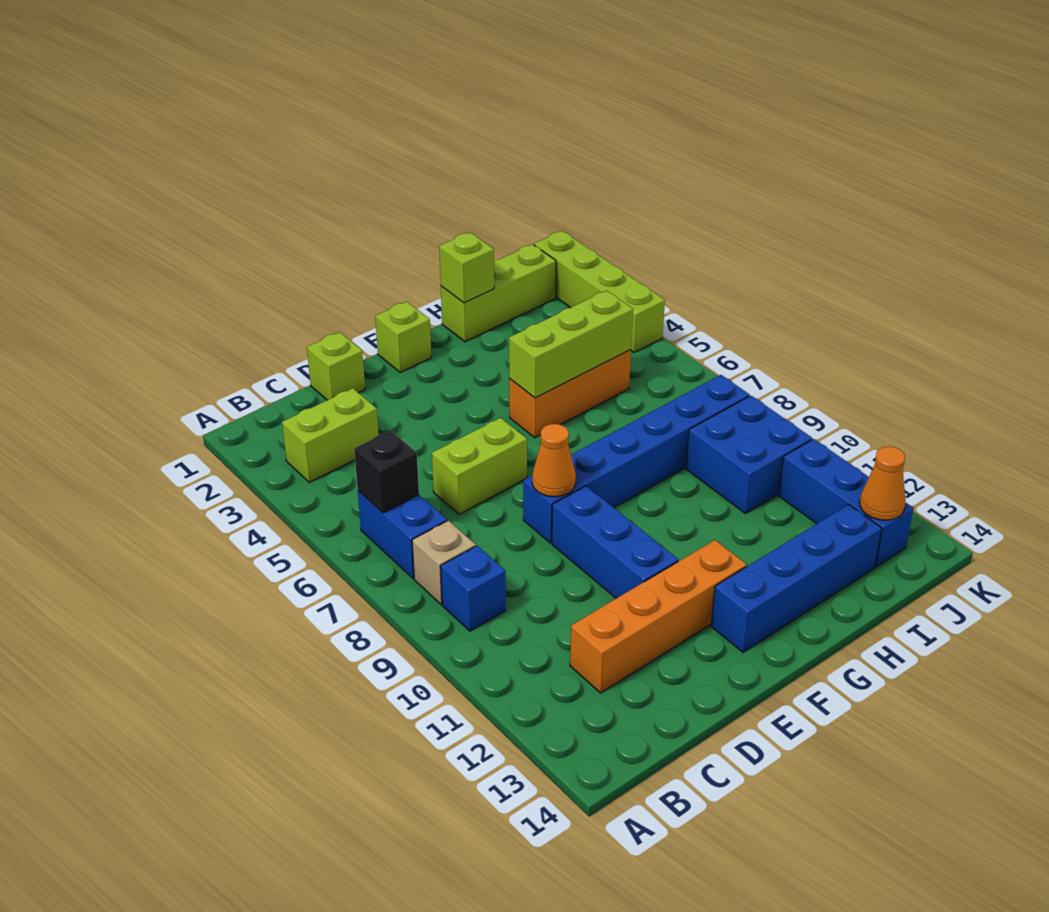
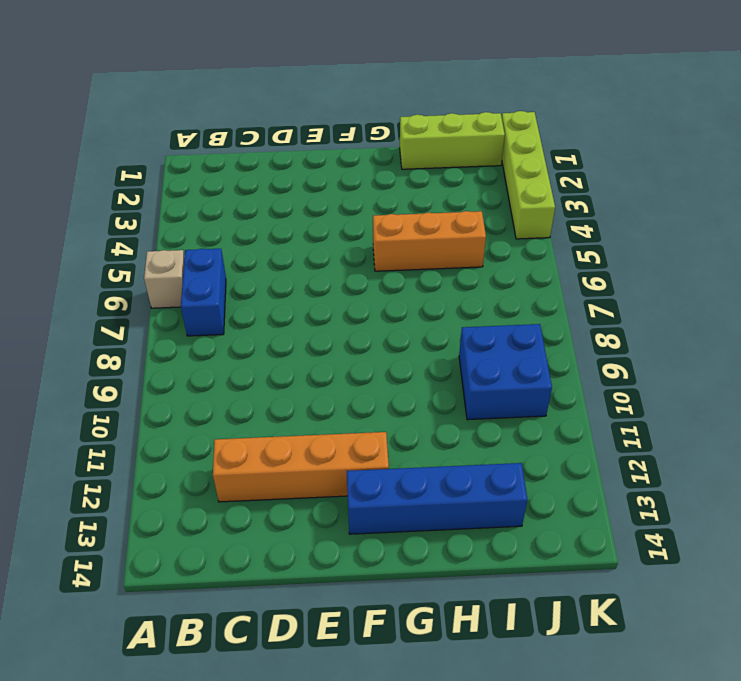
tan 1x1 brick [144,250,185,308] -> tan 1x1 brick moved to [412,521,476,604]
none -> lime 1x2 brick [282,388,378,482]
none -> blue 1x1 brick [441,546,506,631]
none -> lime 1x1 brick [307,332,365,400]

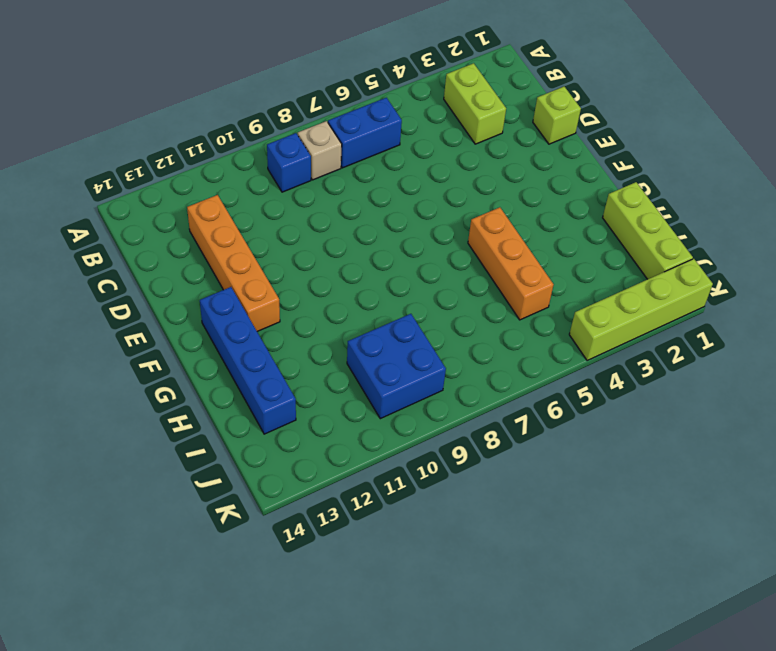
none -> lime 1x2 brick [432,418,527,514]
none -> blue 1x6 brick [523,375,750,543]
none -> blue 1x3 brick [552,486,678,598]

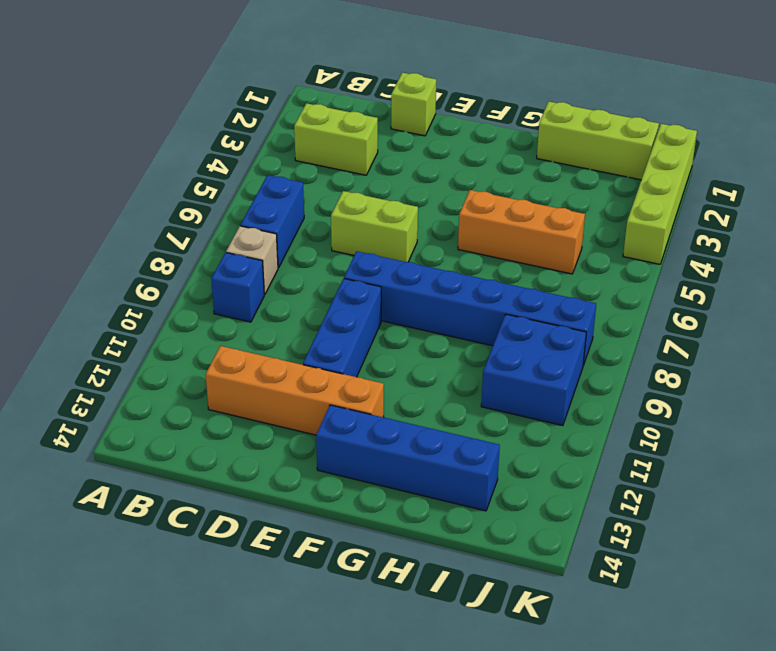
none -> lime 1x1 brick [375,301,431,373]
none -> blue 1x3 brick [779,439,914,567]
none -> black 1x1 brick [354,430,419,513]

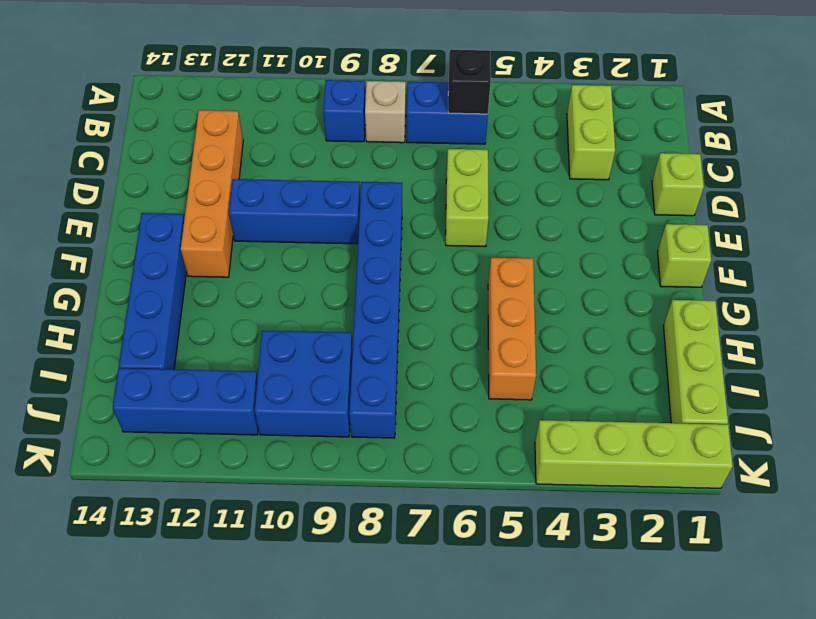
none -> orange 1x1 cone [532,424,576,497]
none -> lime 1x3 brick [509,291,633,398]
none -> lime 1x1 brick [439,232,494,303]

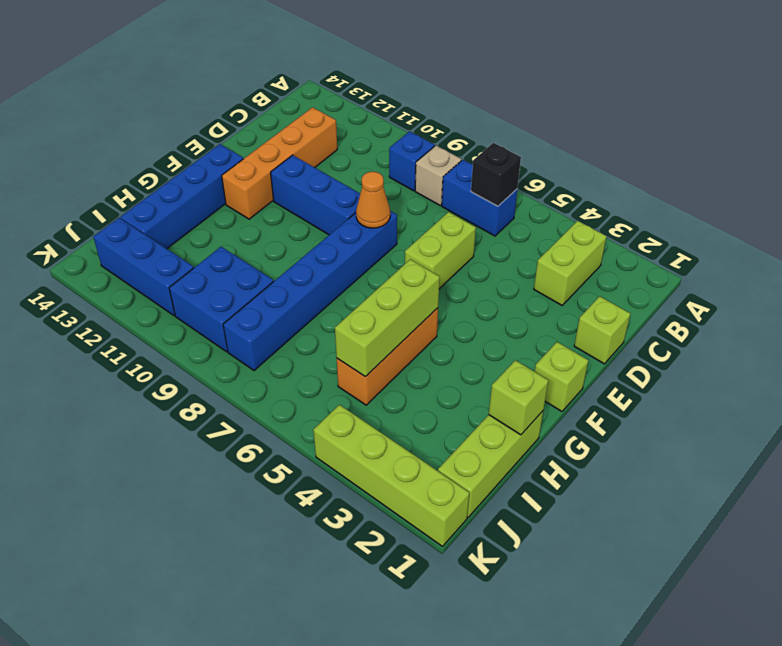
none -> orange 1x1 cone [860,447,906,520]

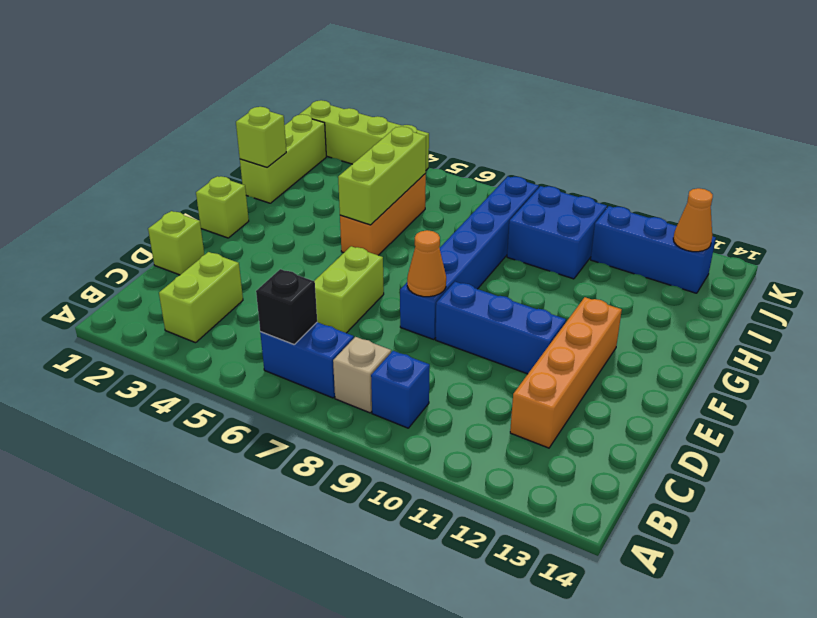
none -> blue 1x4 brick [711,505,882,652]

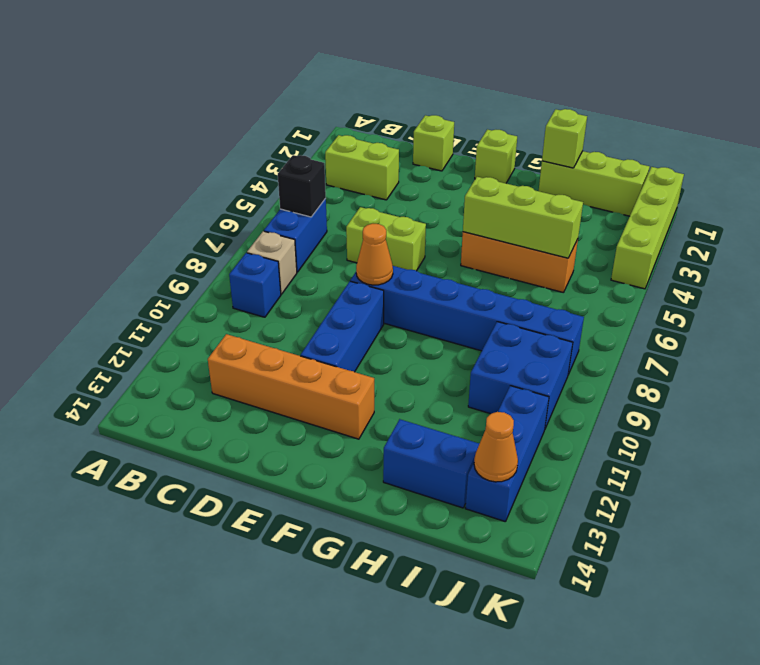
blue 1x2 brick [383,419,479,508] -> blue 1x4 brick [711,505,882,652]

